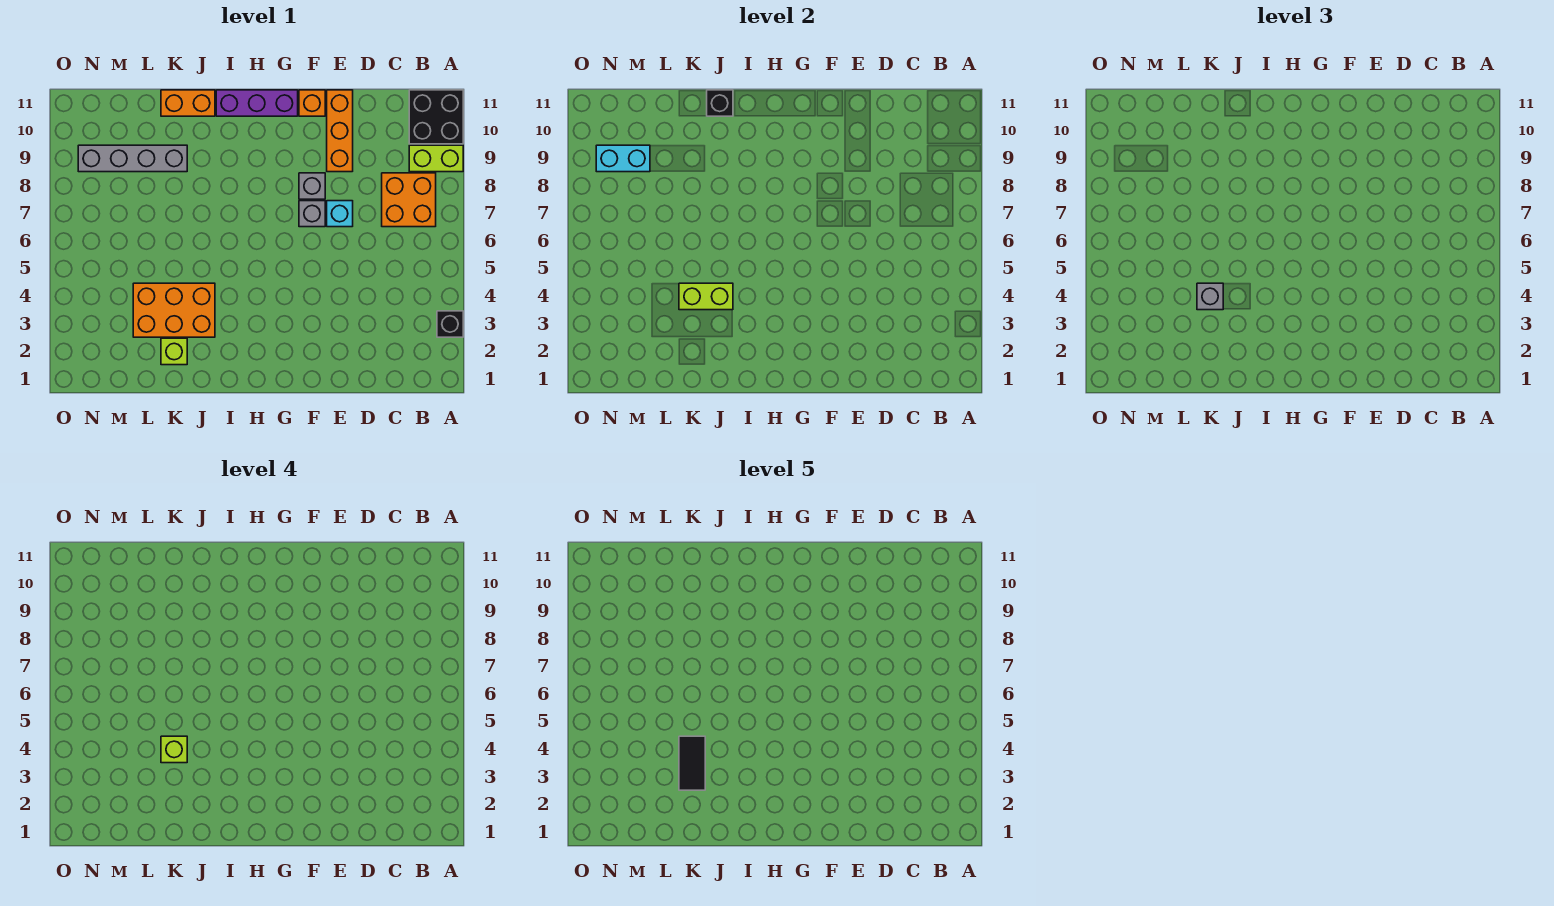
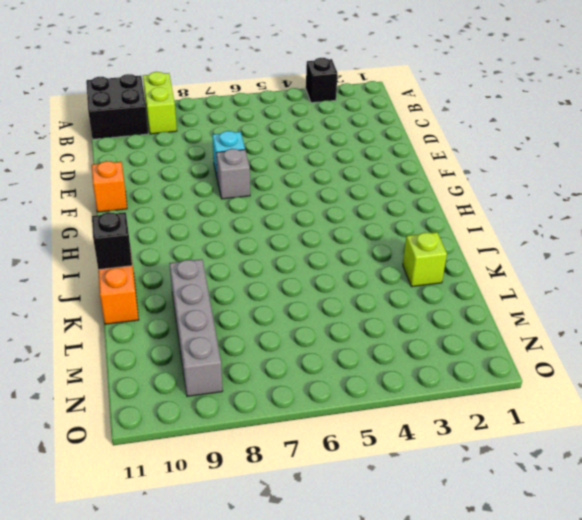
none -> orange 2x2 brick [382,173,436,227]
none -> orange 1x3 brick [327,90,353,172]
none -> grey 1x1 brick [299,173,325,199]

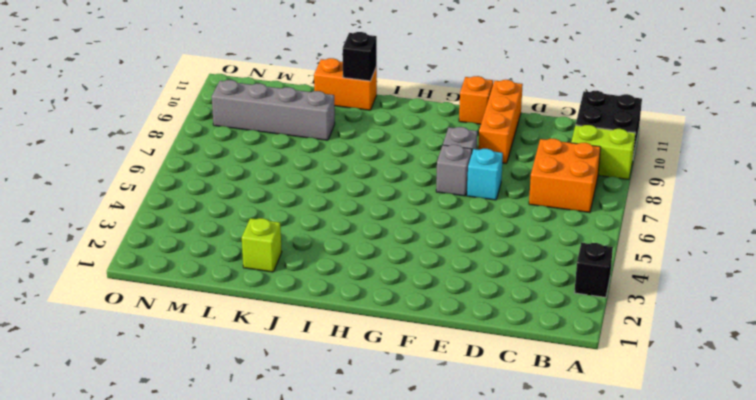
none -> purple 1x3 brick [216,90,298,116]
none -> orange 2x3 brick [133,283,215,337]
none -> lime 1x2 brick [679,283,733,310]

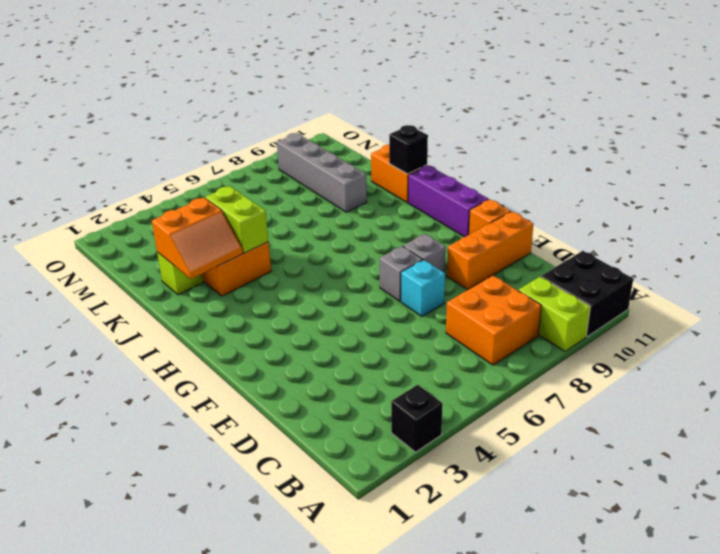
orange 2x2 slope [152,198,243,279] -> none
none -> cyan 1x2 brick [596,145,650,172]
none -> grey 1x1 brick [1197,283,1223,310]
none -> lime 1x1 brick [161,736,187,763]

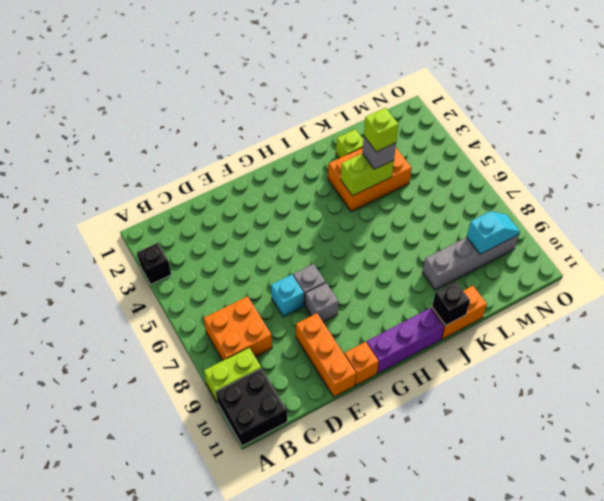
cyan 1x2 slope [467,211,520,254] -> cyan 1x2 brick [596,145,650,172]
none -> black 1x2 tile [679,736,705,790]

